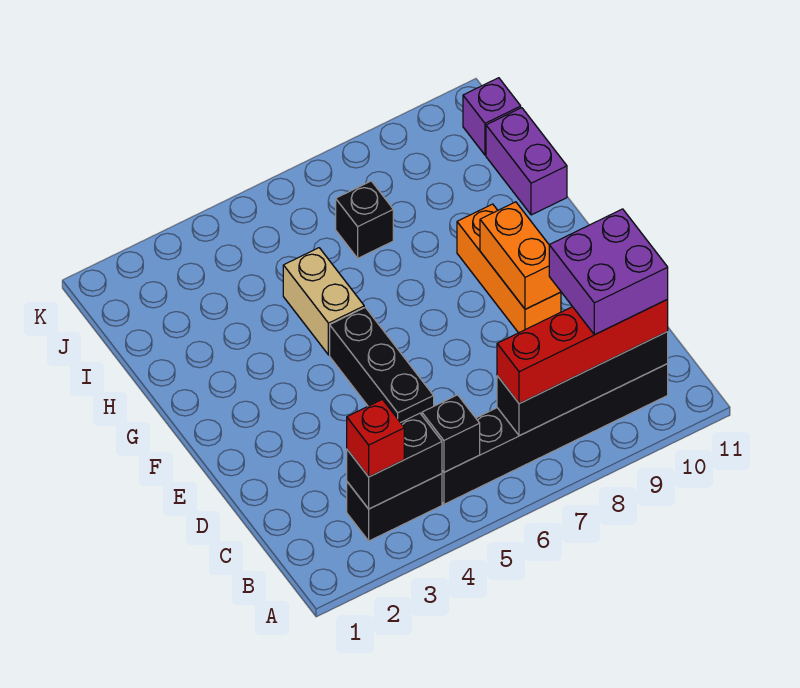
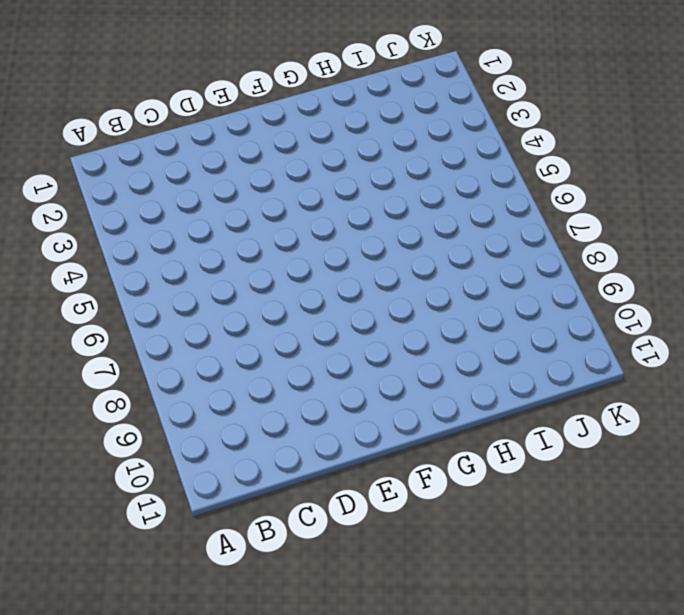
none -> black 1x2 brick [347,474,442,541]
none -> black 1x6 brick [442,364,668,504]
none -> black 1x3 brick [330,307,434,423]

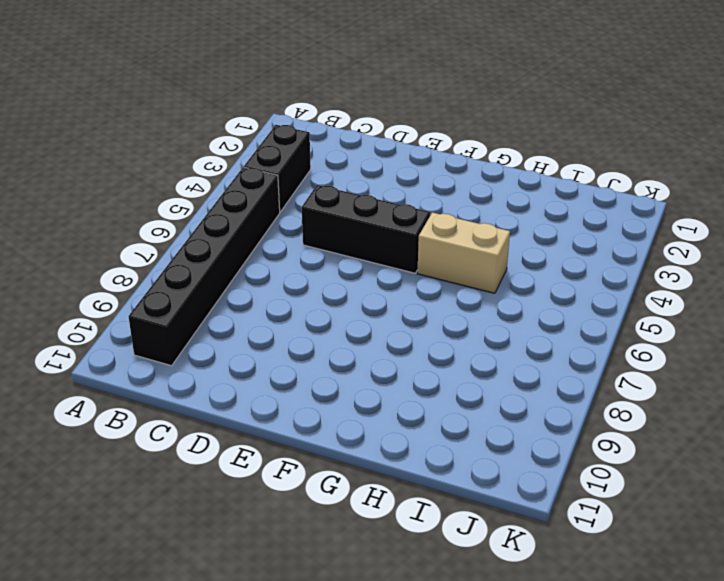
none -> orange 1x3 brick [457,204,561,333]
none -> purple 1x2 brick [486,108,567,215]
none -> black 1x1 brick [336,181,393,258]

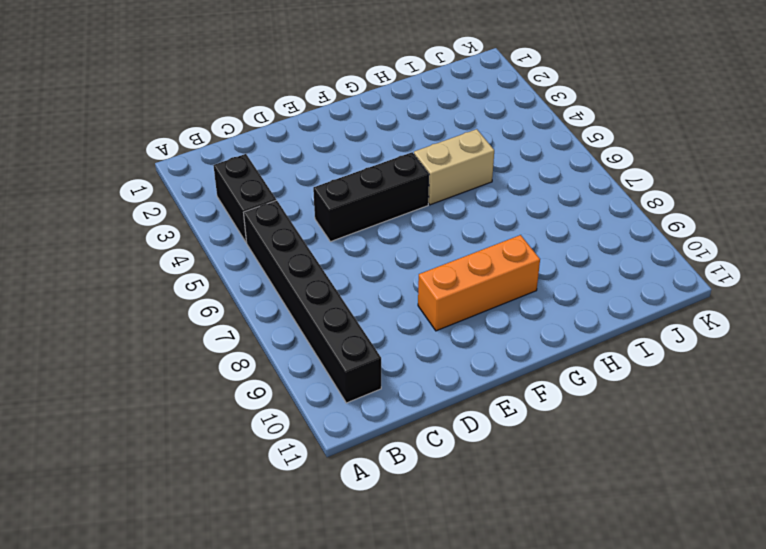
none -> purple 1x2 brick [486,108,567,215]
none -> black 1x1 brick [336,181,393,258]
none -> purple 1x1 brick [463,78,521,155]

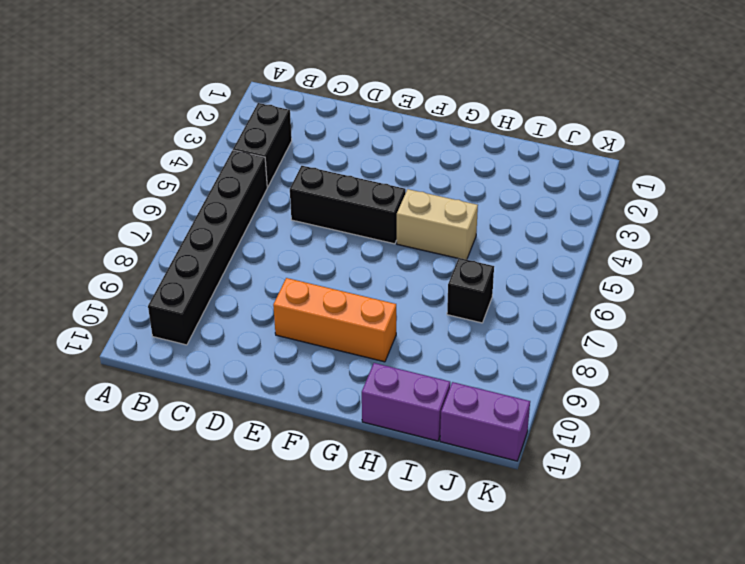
purple 1x2 brick [440,382,530,461] -> purple 1x1 brick [463,78,521,155]
none -> black 1x2 brick [347,413,442,509]
none -> black 1x1 brick [422,395,480,472]
none -> black 1x4 brick [497,332,668,436]

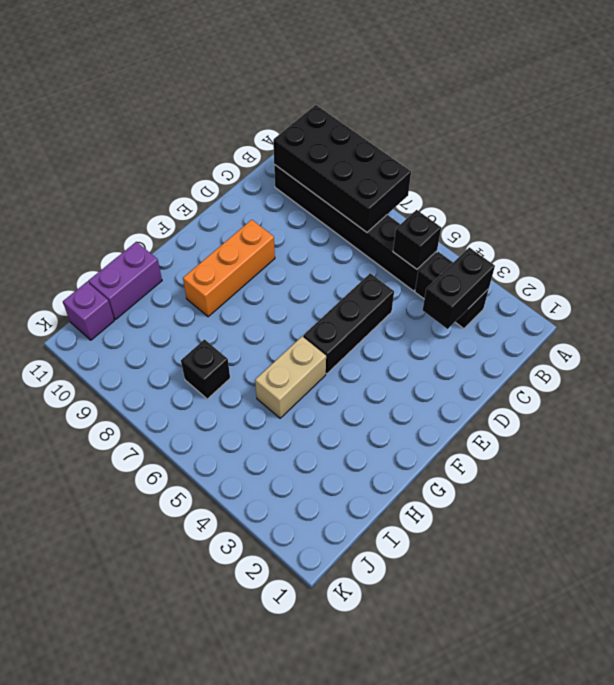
black 2x4 brick [273,105,411,232] -> black 1x4 brick [497,332,668,436]
black 1x2 brick [423,247,495,329] -> black 1x2 brick turned to [347,413,442,509]
none -> orange 1x2 brick [480,202,561,309]
none -> red 1x1 brick [347,399,404,477]
none -> red 1x4 brick [497,300,668,404]

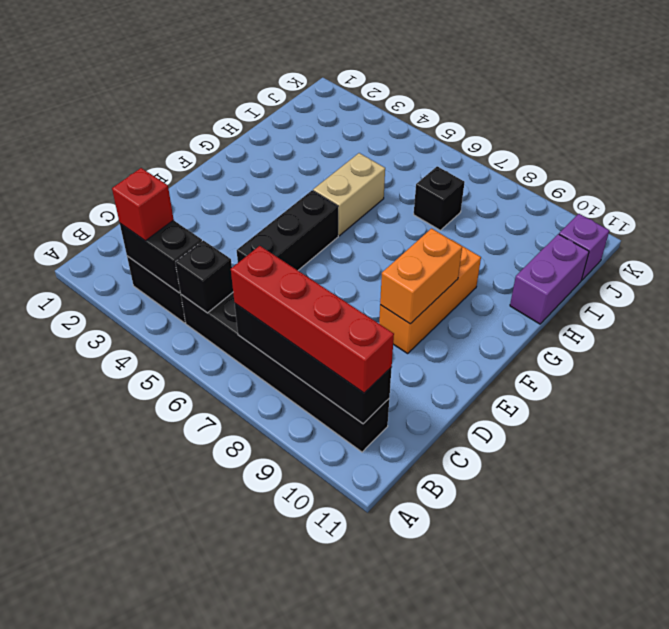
none -> purple 2x2 brick [549,209,668,335]

